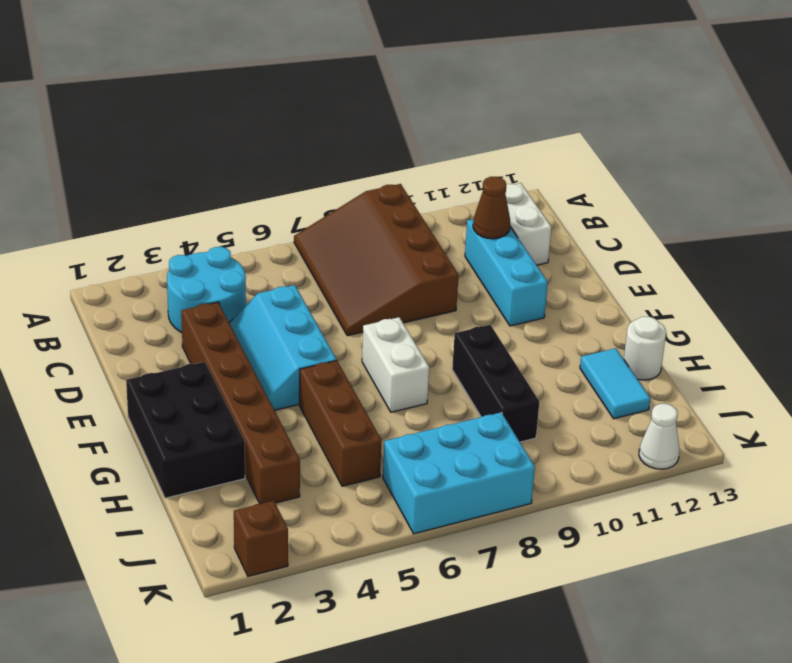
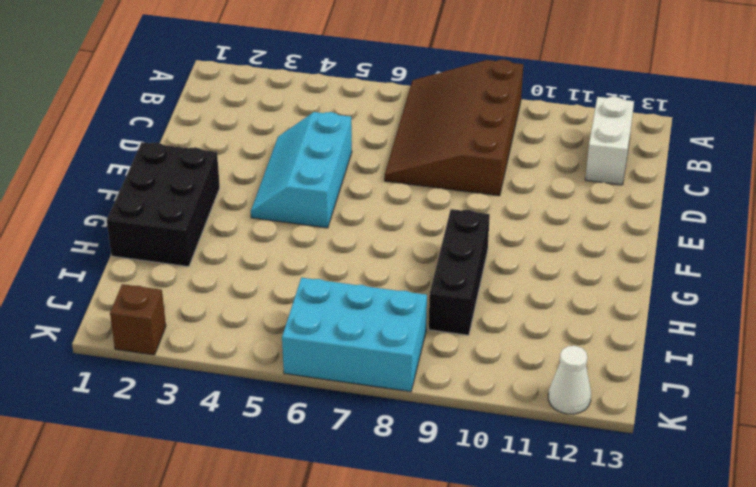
none -> cyan 2x2 round brick [167,247,246,333]
none -> cyan 1x3 brick [465,219,548,326]
none -> brown 1x6 brick [181,302,300,504]

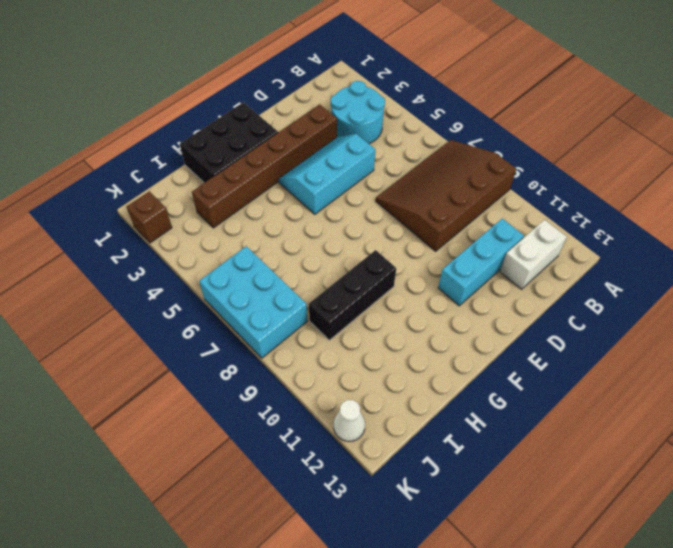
none -> white 1x2 brick [362,317,429,412]
none -> brown 1x3 brick [299,360,382,486]
none -> cyan 1x2 tile [580,348,650,419]

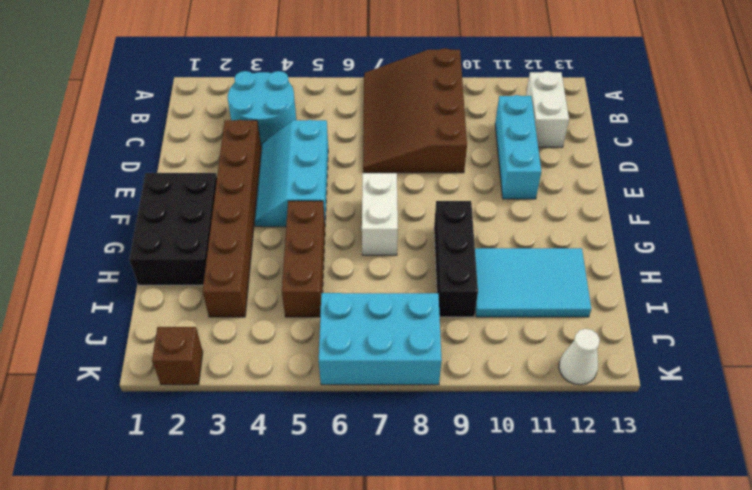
cyan 2x3 tile [475,248,591,317] -> cyan 1x2 tile [580,348,650,419]
none -> white 1x1 round brick [624,316,666,380]
none -> brown 1x1 cone [473,177,510,239]

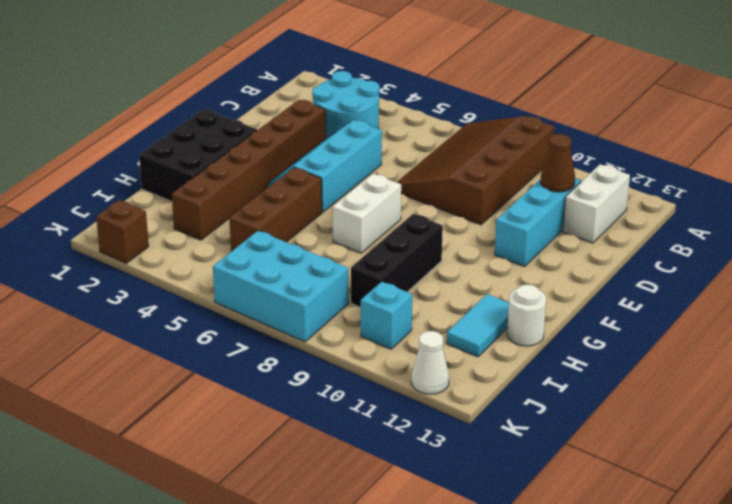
cyan 1x1 brick [361,282,412,349] -> none

